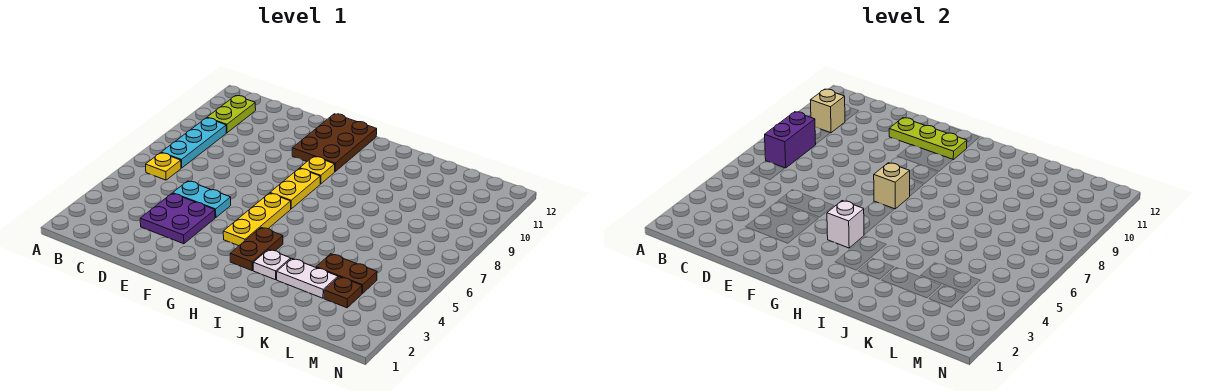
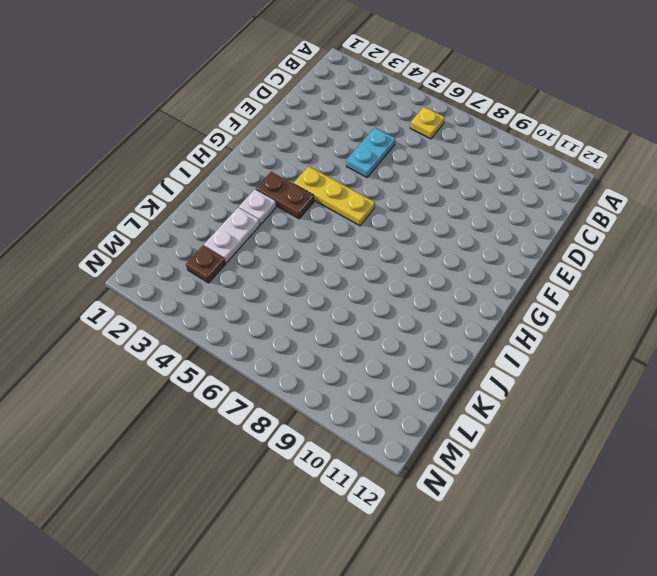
none -> cyan 1x3 plate [161,118,226,168]
none -> lime 1x2 plate [207,96,256,133]
none -> purple 2x2 plate [140,193,215,244]

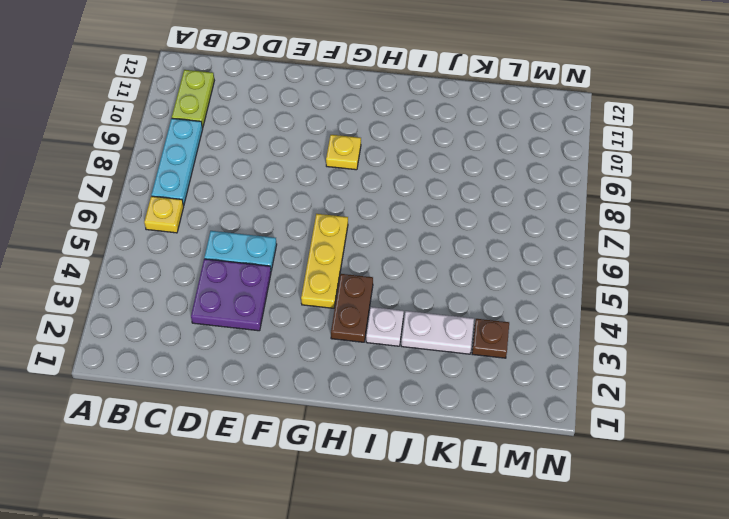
none -> brown 2x3 plate [292,114,377,171]
none -> yellow 1x2 plate [270,168,320,209]
none -> brown 1x2 plate [316,254,377,294]

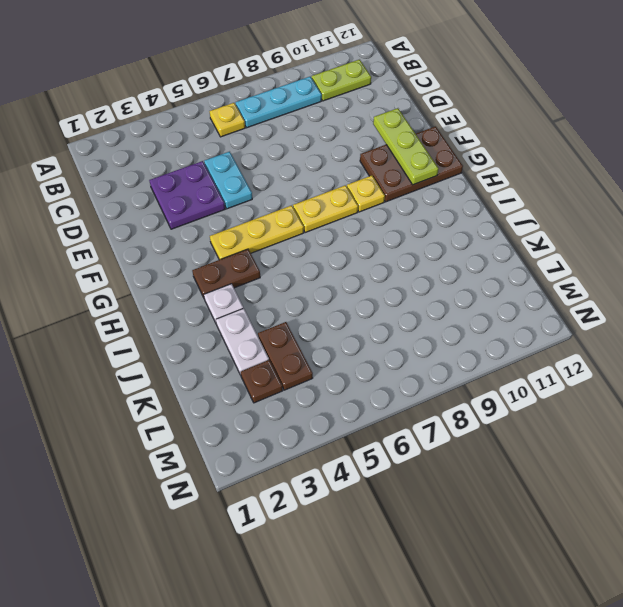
none -> purple 1x2 brick [765,112,816,168]
none -> tan 1x1 brick [811,89,845,133]
none -> white 1x1 brick [827,201,864,248]

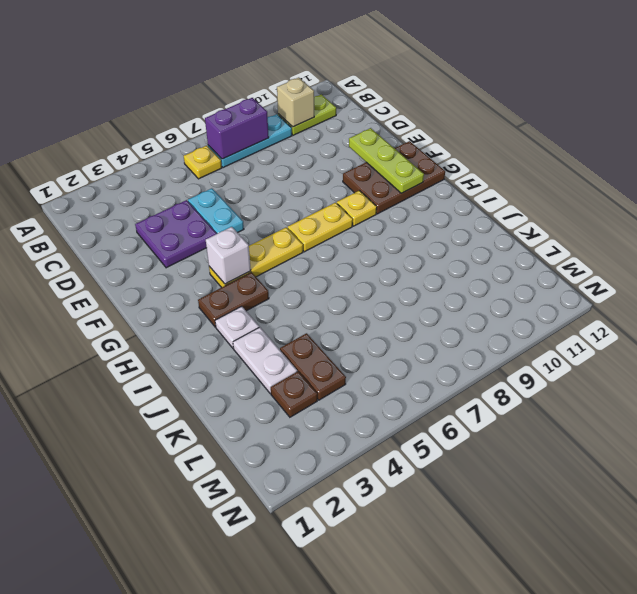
none -> tan 1x1 brick [874,163,910,209]

